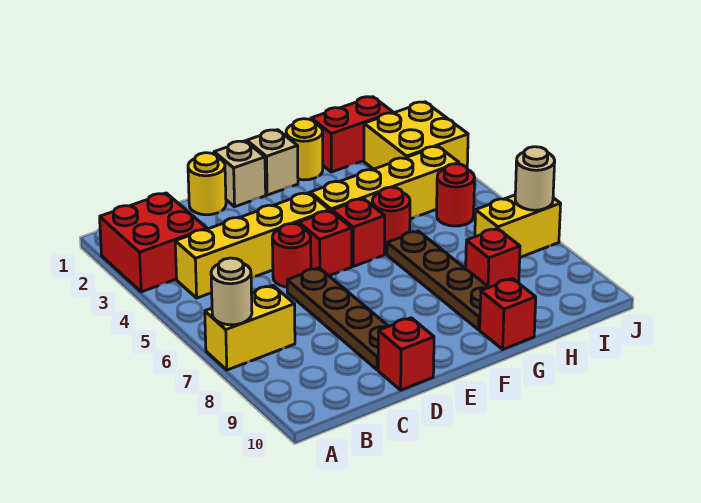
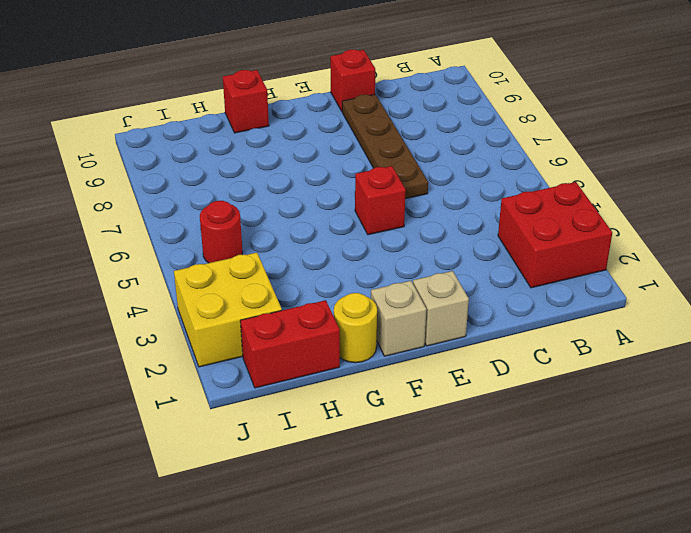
none -> yellow 1x2 brick [205,286,295,370]
none -> yellow 1x4 brick [175,193,329,298]
none -> yellow 1x1 round brick [188,153,226,215]

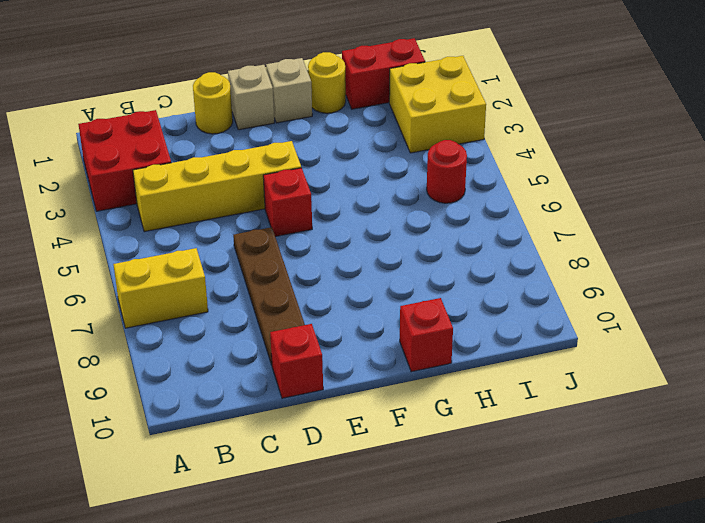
none -> red 1x1 round brick [272,224,311,287]
none -> yellow 1x4 brick [310,146,459,219]
none -> red 1x1 brick [332,199,385,266]

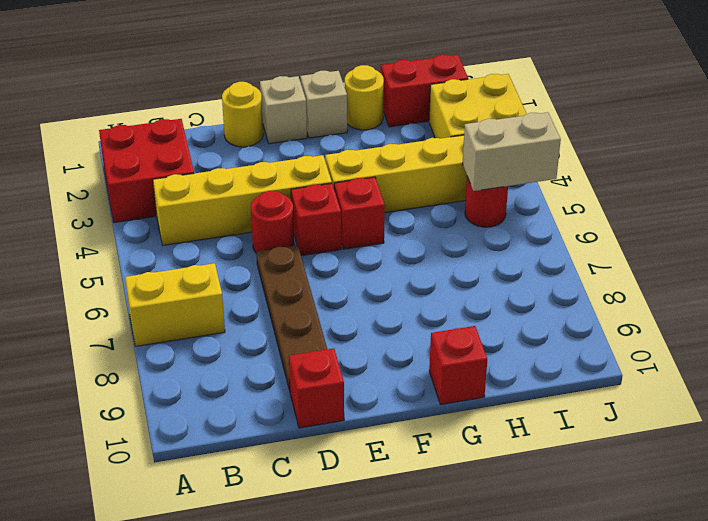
tan 1x2 brick [463,112,561,191] -> none
none -> red 1x1 round brick [372,187,410,250]
none -> brown 1x4 plate [387,231,489,330]
none -> red 1x1 brick [466,228,520,287]

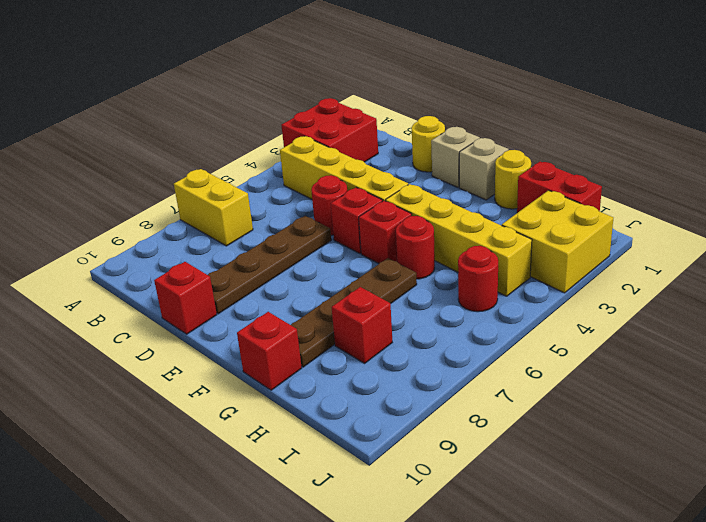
none -> yellow 1x2 brick [475,195,561,257]
none -> tan 1x1 round brick [211,258,252,325]
none -> tan 1x1 round brick [515,147,555,210]

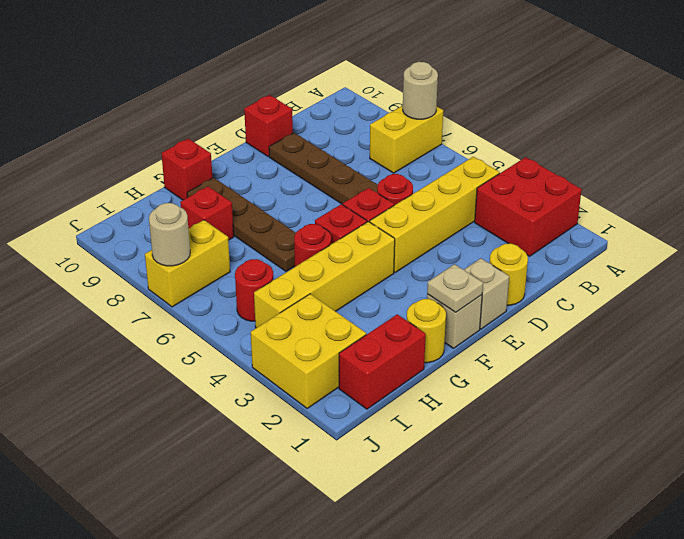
tan 1x1 plate [427,264,483,312] -> none

